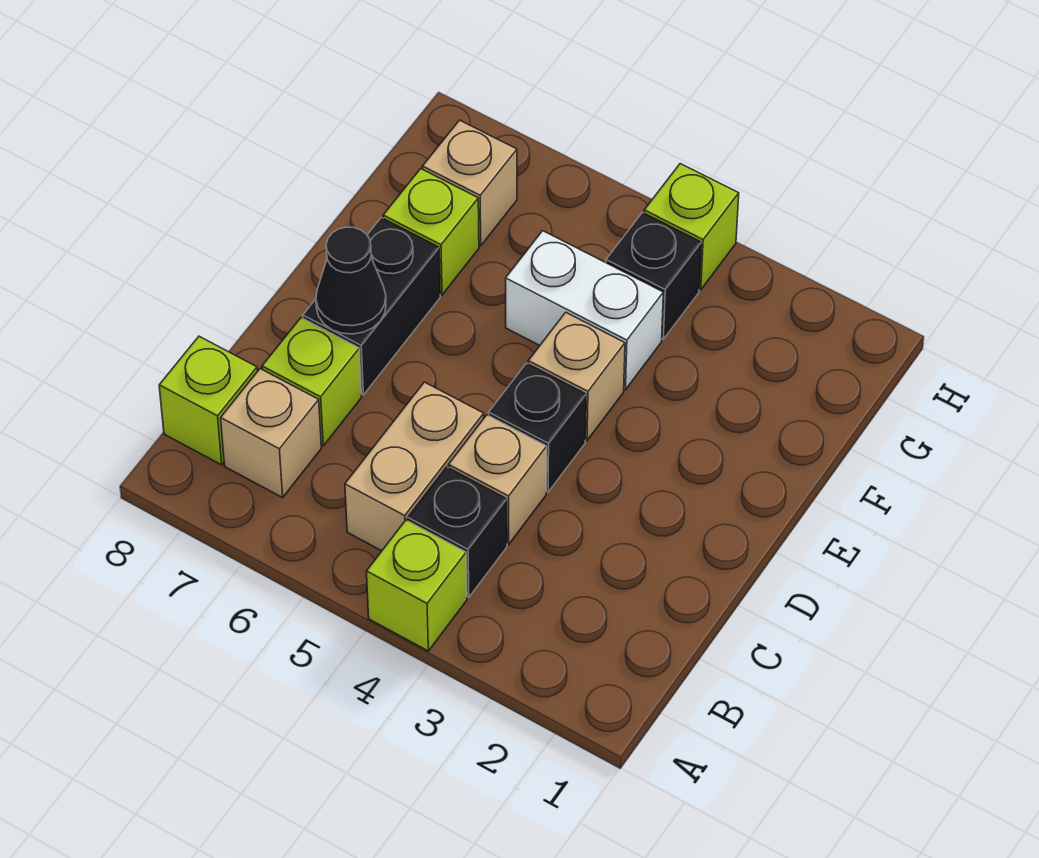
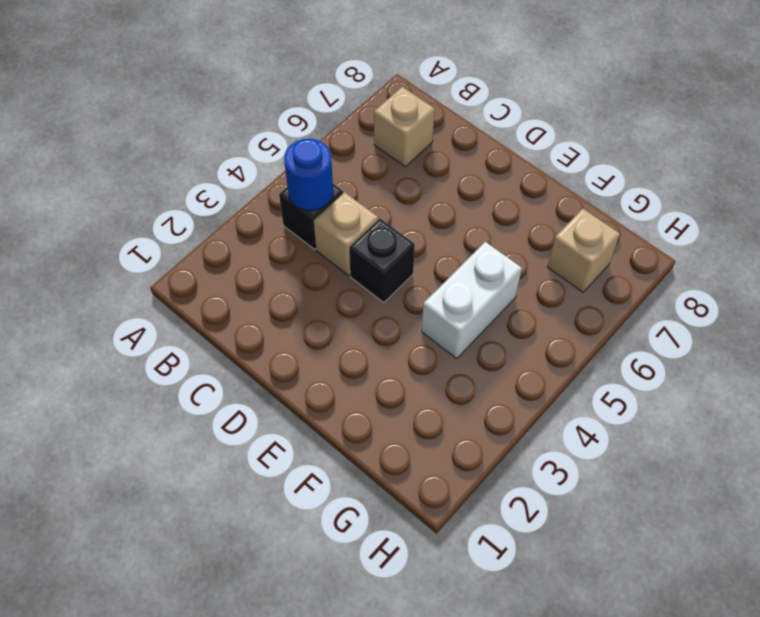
blue 1x1 round brick [284,139,333,211] -> none
none -> lime 1x1 brick [367,520,467,651]
none -> tan 1x2 brick [345,382,484,551]
none -> lime 1x1 brick [159,336,257,465]

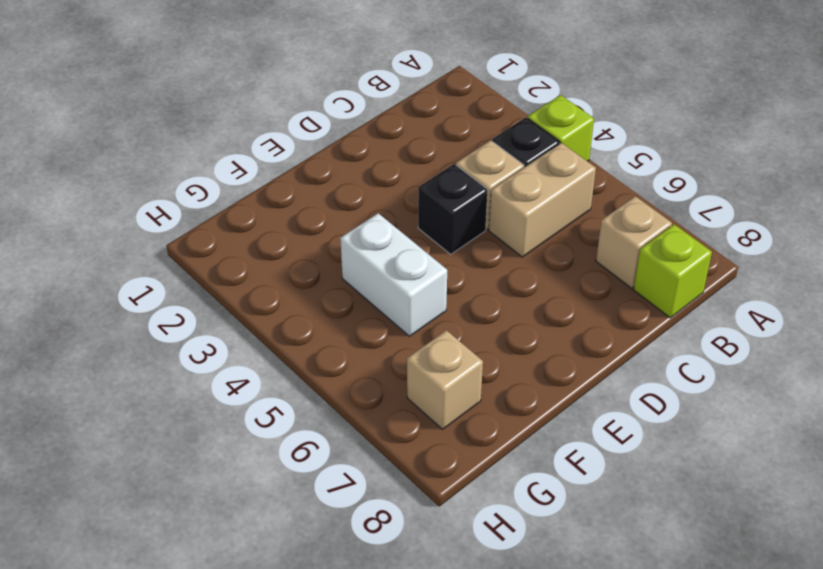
none -> lime 1x1 brick [262,318,362,446]
none -> black 1x2 brick [303,218,440,395]
none -> tan 1x1 brick [528,312,625,441]

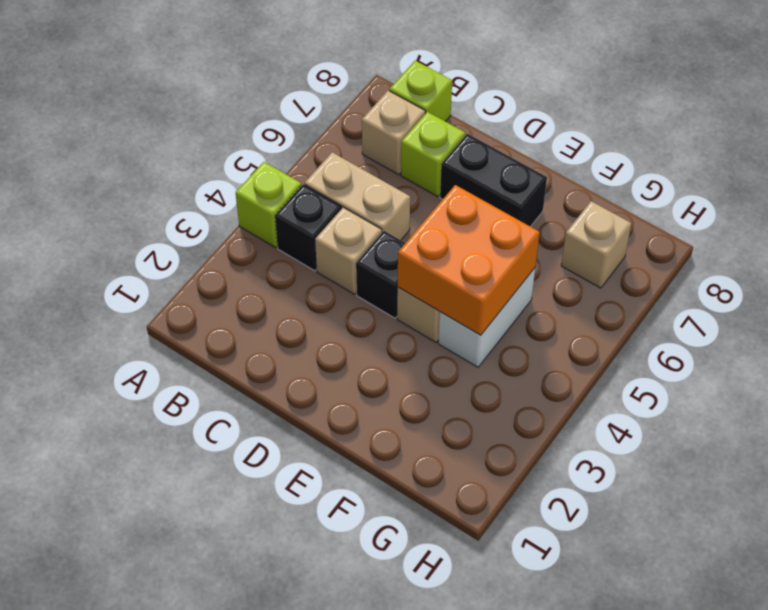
orange 2x2 brick [398,185,540,335] -> none
none -> lime 1x1 brick [383,169,479,295]
none -> black 1x1 brick [606,213,701,339]
none -> lime 1x1 brick [644,164,739,290]

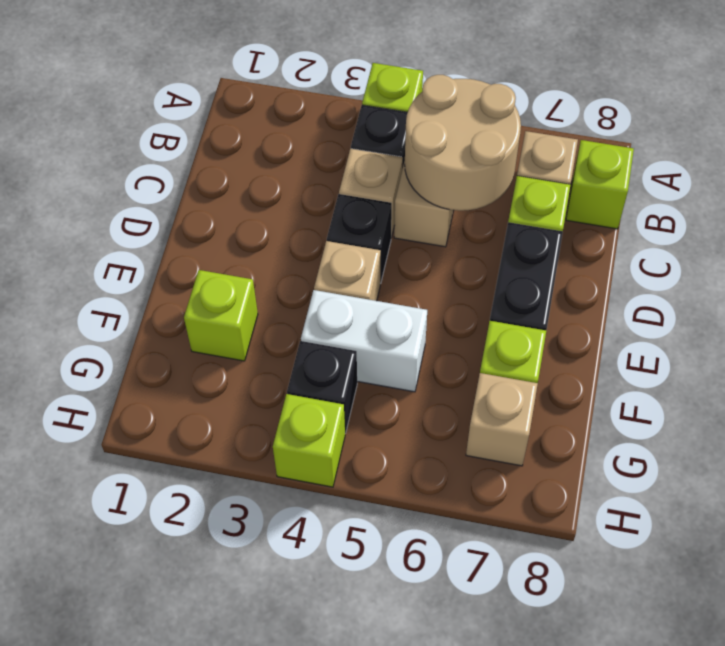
tan 2x2 round brick [405,75,521,211] -> none
lime 1x1 brick [184,270,258,361] -> none
none -> black 1x1 cone [316,227,386,334]

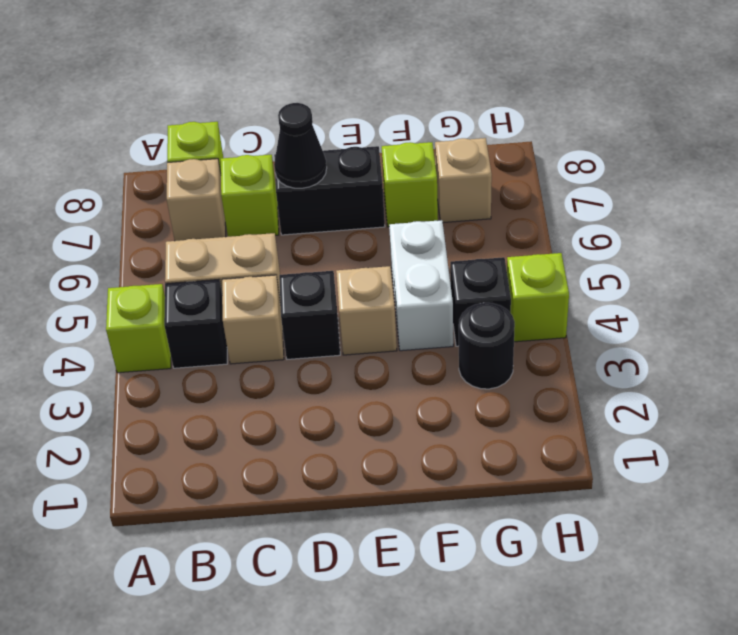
black 1x1 round brick [459,303,515,389] -> none

